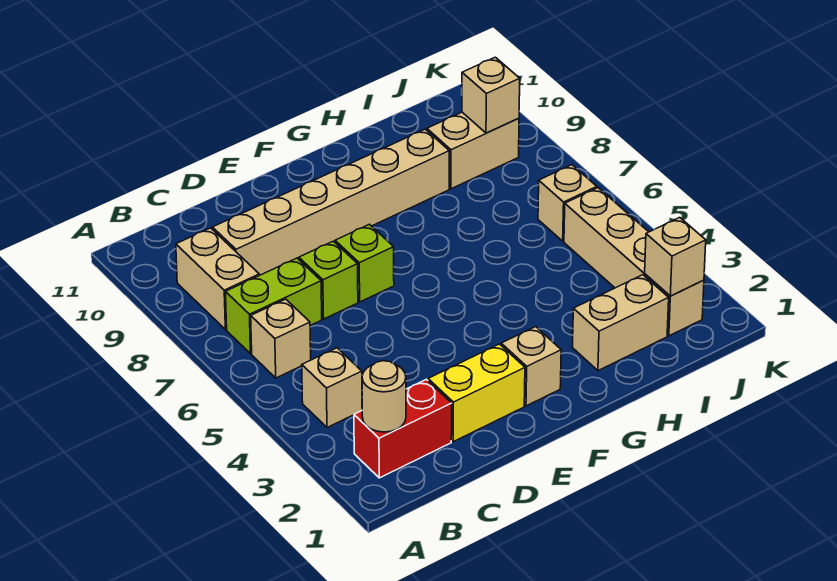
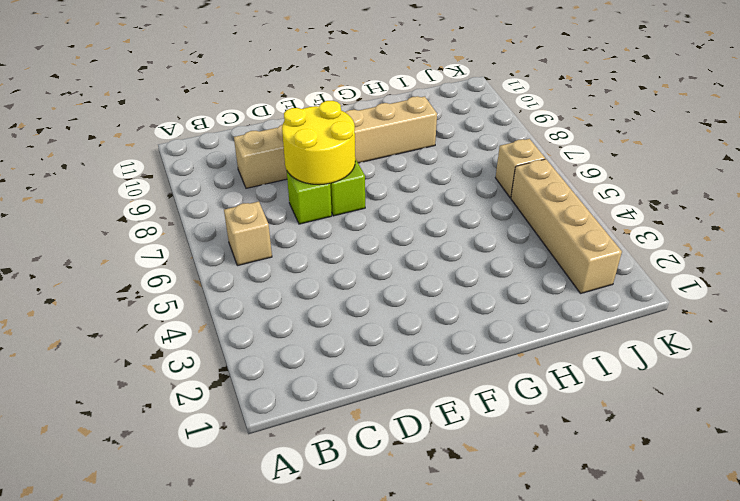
yellow 2x2 round brick [282,101,355,185] -> none
none -> red 1x2 brick [354,379,452,478]
none -> tan 1x1 brick [302,348,362,427]
none -> lime 1x2 brick [226,258,322,354]

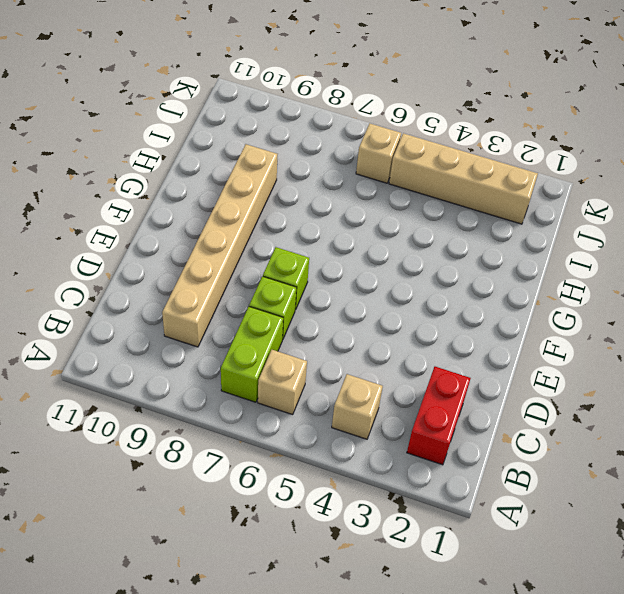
none -> tan 1x2 brick [176,228,259,330]
none -> yellow 1x2 brick [428,344,525,442]
none -> tan 1x1 brick [501,327,561,406]

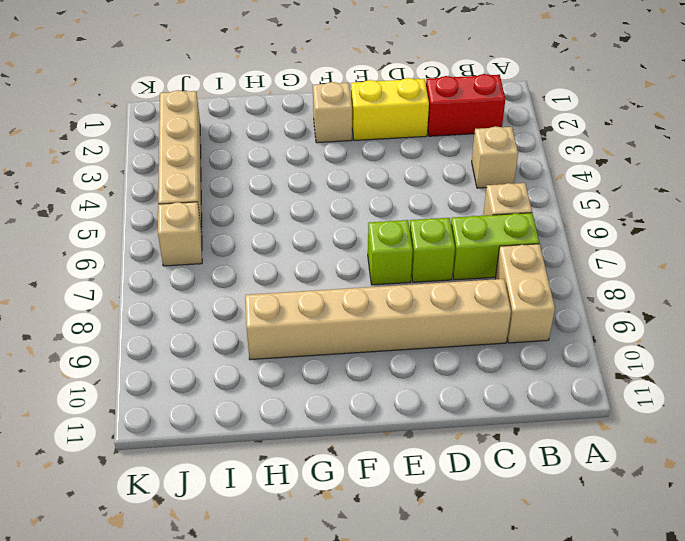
none -> tan 1x2 brick [572,275,669,371]
none -> tan 1x2 brick [427,112,519,189]
none -> tan 1x1 round brick [362,361,406,432]

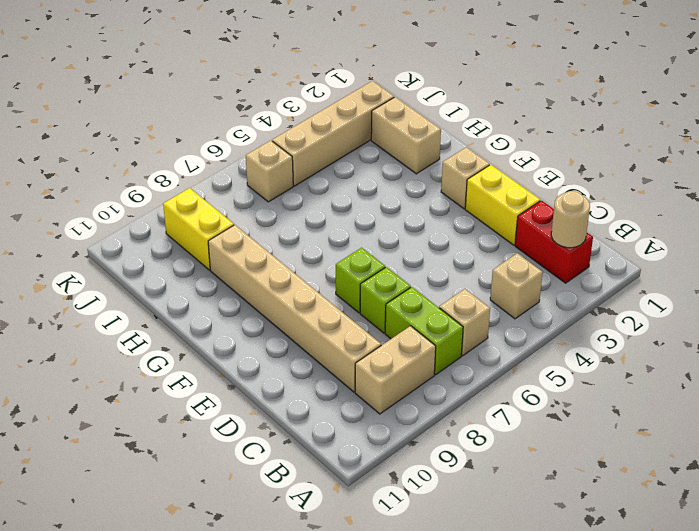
yellow 1x2 brick [163,188,234,270] -> tan 1x2 brick [427,112,519,189]
none -> tan 1x1 brick [645,217,706,296]
none -> tan 1x1 brick [462,57,520,133]

